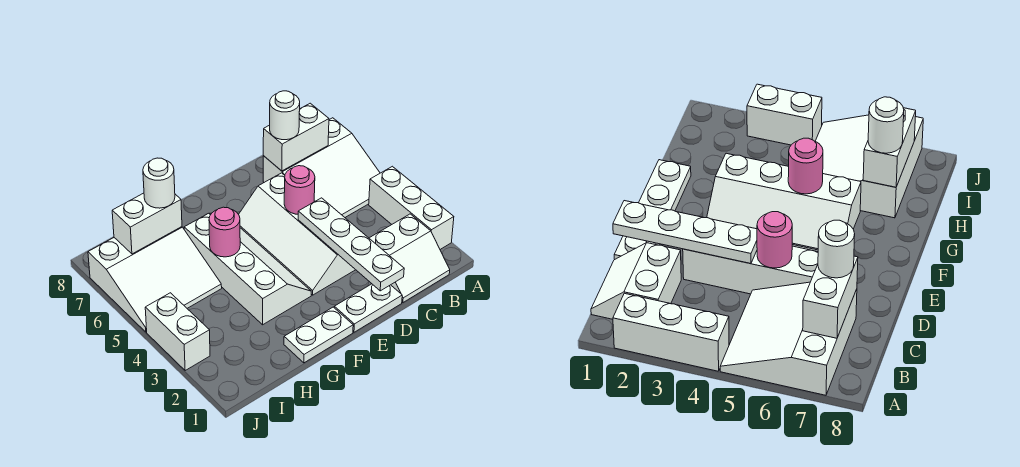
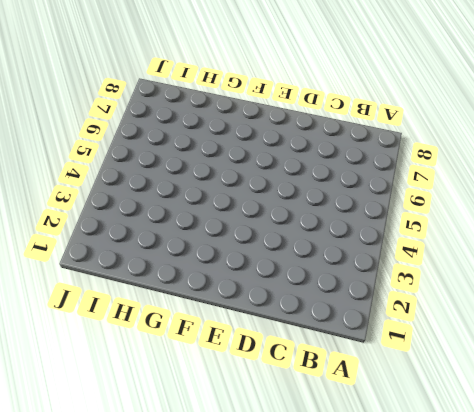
none -> white 1x3 brick [369,166,454,249]
none -> white 3x3 slope [263,118,380,217]
none -> white 2x2 slope [369,214,450,303]

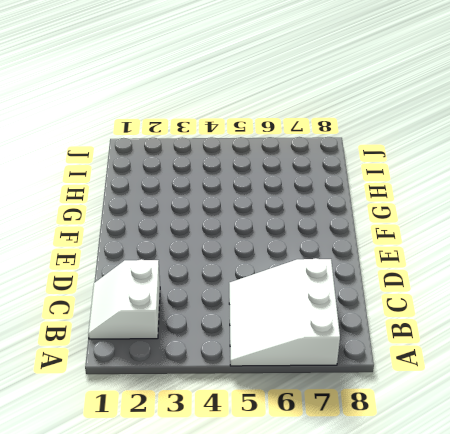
none -> white 1x3 brick [369,166,454,249]
none -> white 1x2 plate [334,284,402,332]
none -> white 2x4 slope [239,173,355,295]

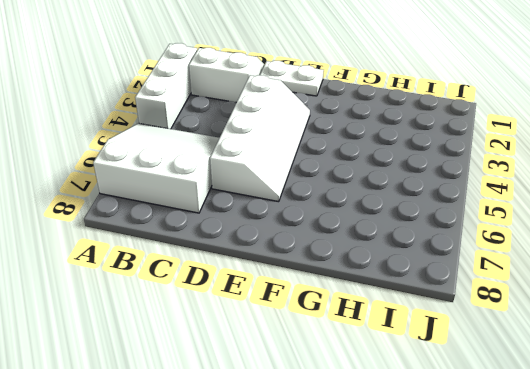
none -> white 1x2 plate [284,307,353,363]
none -> white 2x4 slope [184,213,311,325]
none -> white 3x3 slope [88,227,222,332]

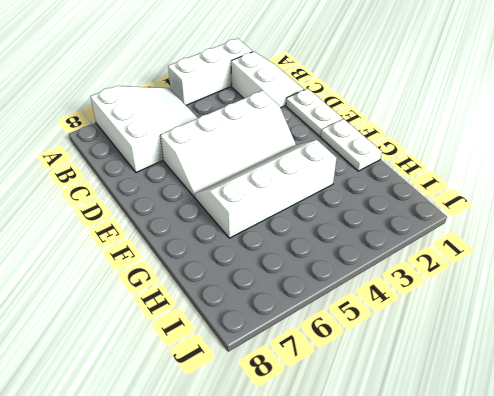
none -> white 3x3 slope [88,227,222,332]
none -> white 1x2 brick [145,293,210,370]
none -> white 1x2 brick [263,103,329,171]

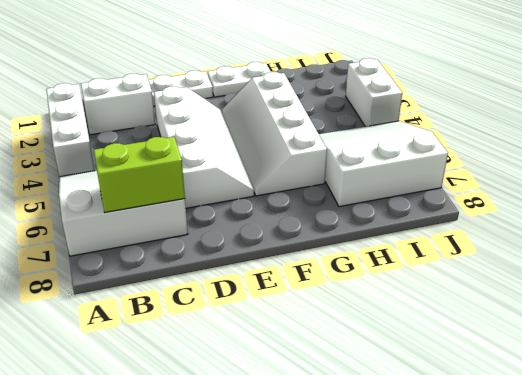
lime 1x2 brick [94,137,185,212] -> white 1x2 brick [263,103,329,171]
none -> white 1x4 plate [298,198,404,291]
none -> pink 1x1 round brick [284,166,315,214]
none -> pink 1x1 round brick [209,207,240,257]

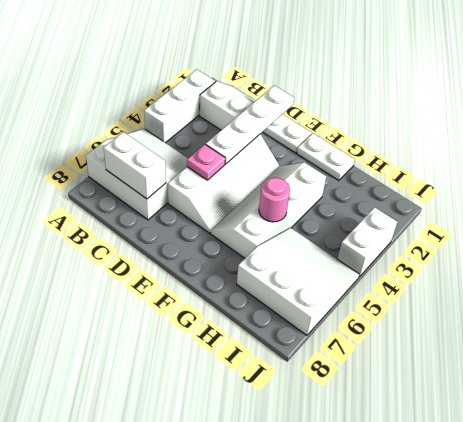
pink 1x1 plate [187,144,225,180] -> pink 1x1 round brick [284,166,315,214]
none -> white 1x2 brick [112,193,182,254]
none -> white 1x1 round brick [270,91,300,140]
none -> white 1x1 round brick [143,158,175,208]

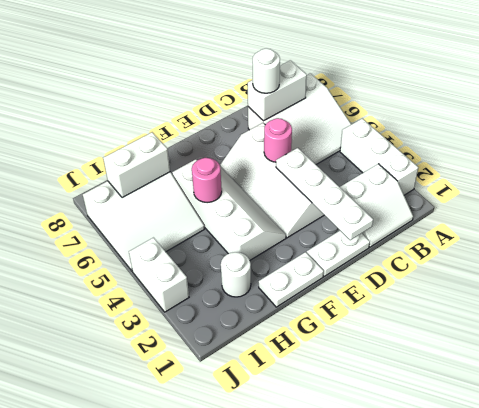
white 1x1 round brick [221,252,251,297] -> white 1x1 round brick moved to [143,158,175,208]

